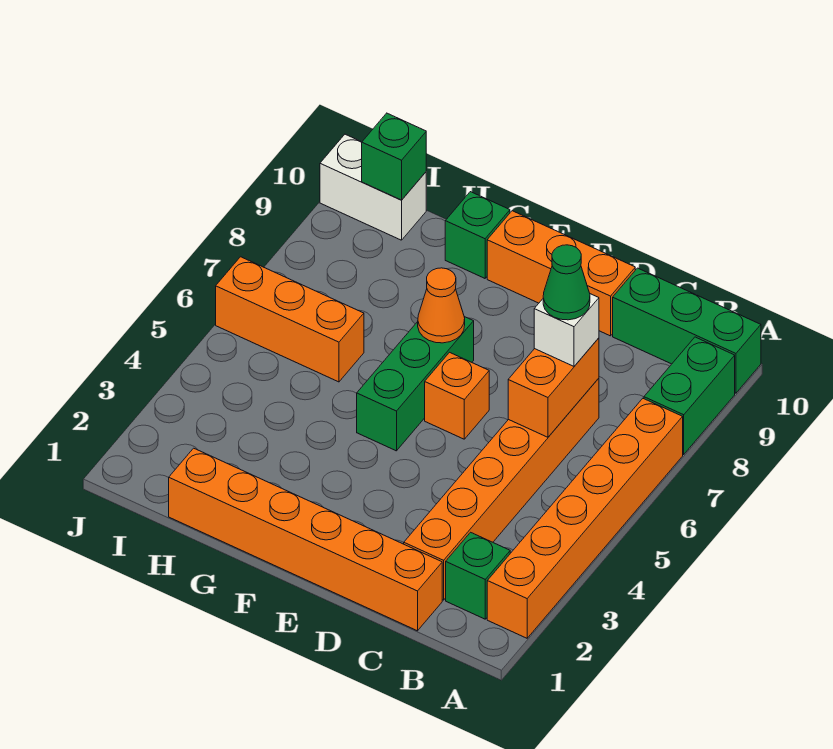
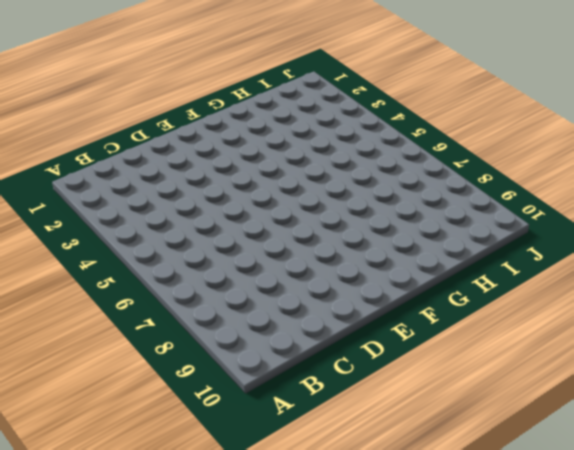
none -> orange 1x6 brick [487,399,683,638]
none -> green 1x2 brick [644,337,735,454]
none -> green 1x3 brick [613,268,761,393]

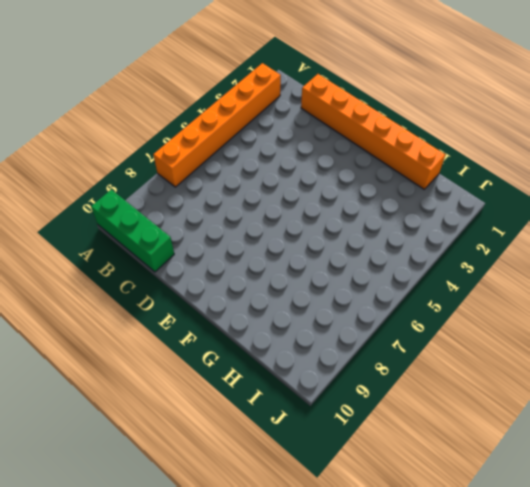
none -> green 1x2 brick [644,337,735,454]
none -> green 1x1 brick [446,532,510,619]
none -> orange 1x6 brick [404,378,599,600]

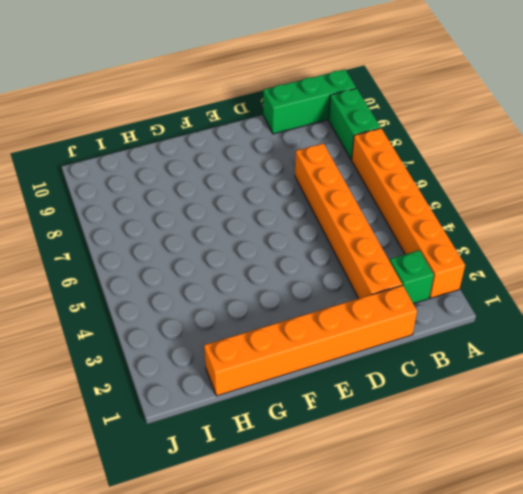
none -> orange 1x3 brick [487,211,635,336]
none -> orange 1x1 brick [425,352,489,439]
none -> green 1x3 brick [357,317,474,451]

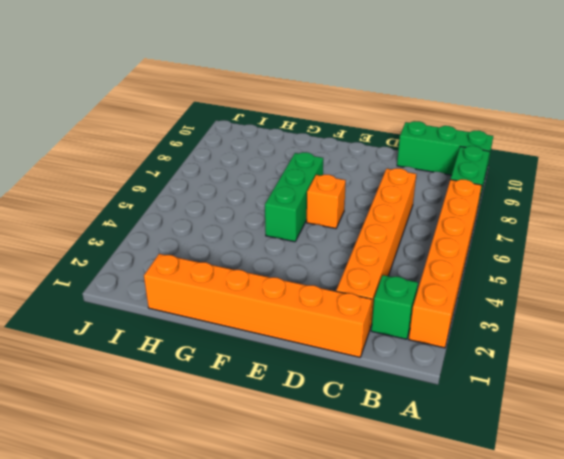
none -> orange 1x3 brick [487,211,635,336]
none -> green 1x1 brick [445,192,510,278]
none -> orange 1x3 brick [216,257,364,382]

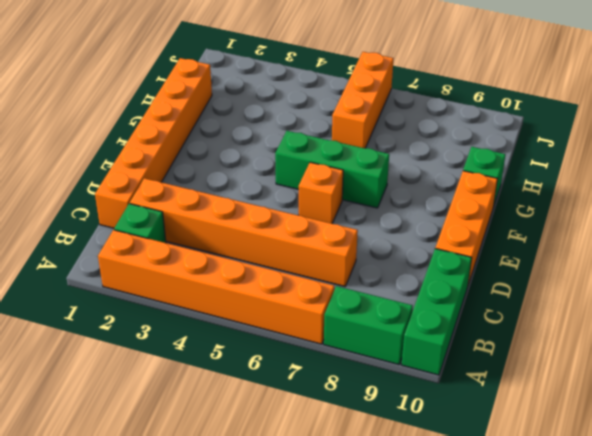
none -> white 1x2 brick [320,134,426,240]
none -> orange 1x2 brick [508,338,599,437]
none -> orange 1x1 cone [418,268,465,343]

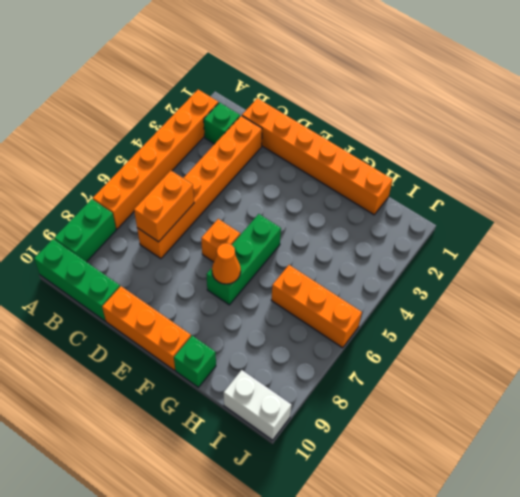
none -> green 1x1 brick [362,113,426,200]
none -> white 1x1 brick [534,294,599,366]
none -> green 1x1 cone [543,245,590,320]

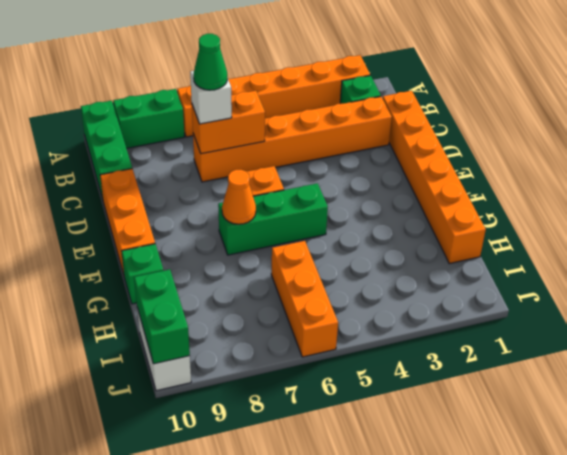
green 1x2 brick [134,270,190,364] -> green 1x1 brick [362,113,426,200]

